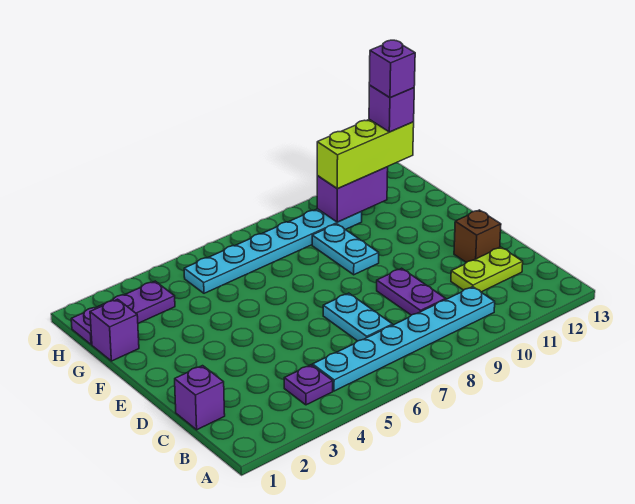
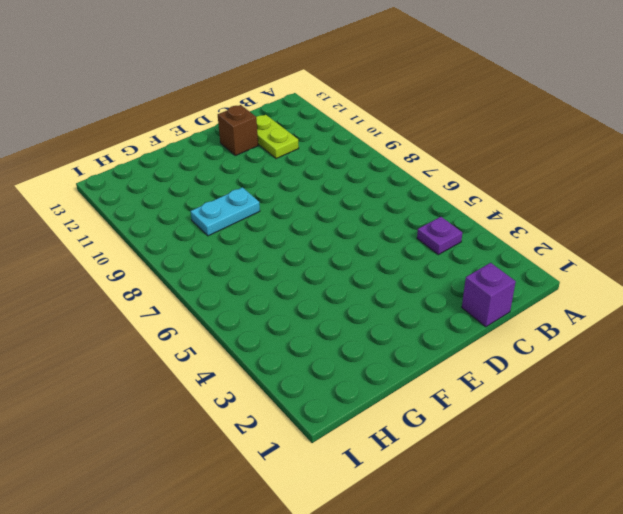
none -> cyan 1x6 plate [313,287,495,391]
none -> cyan 1x2 plate [323,293,393,341]
none -> purple 1x2 plate [377,268,446,315]

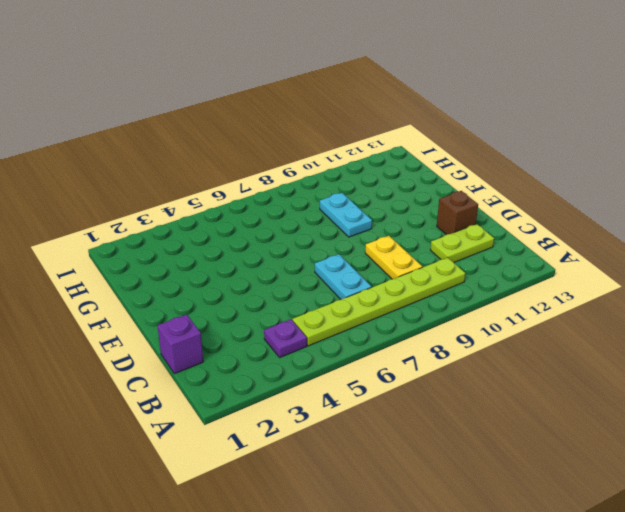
lime 1x6 plate [292,258,465,346] -> cyan 1x6 plate [313,287,495,391]
yellow 1x2 plate [365,236,422,279] -> purple 1x2 plate [377,268,446,315]
none -> purple 1x1 brick [90,299,139,361]
none -> purple 1x3 plate [71,281,175,345]
none -> cyan 1x6 plate [184,209,362,293]

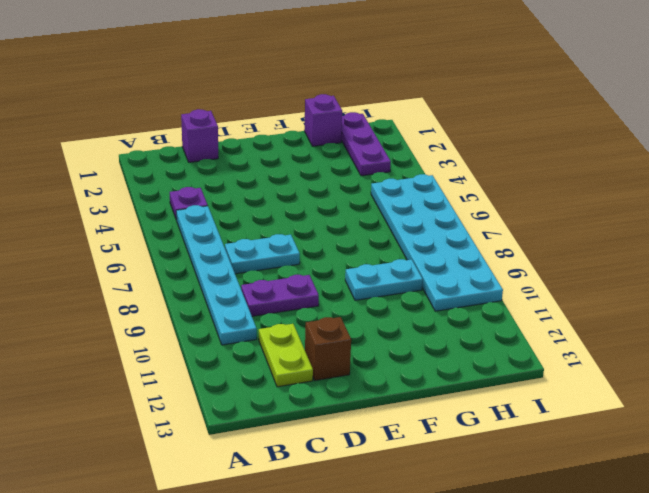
cyan 2x6 plate [371,174,503,311] -> cyan 1x6 plate [184,209,362,293]
none -> purple 1x2 brick [317,167,388,222]
none -> lime 1x3 brick [317,119,414,189]
none -> purple 1x1 brick [369,85,414,132]

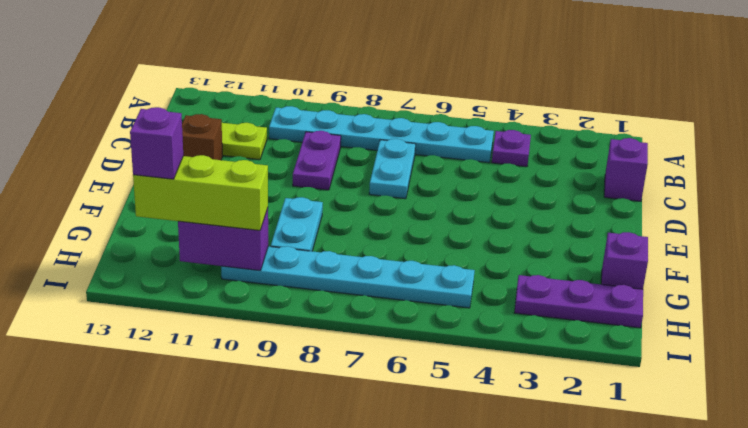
none -> purple 1x1 brick [369,40,415,97]

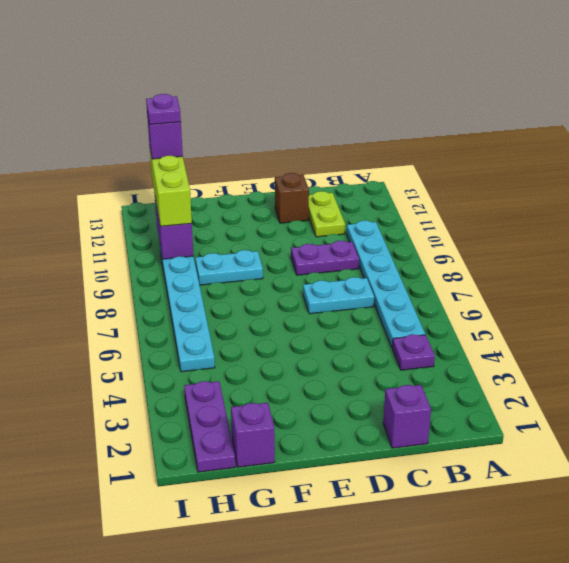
purple 1x1 plate [146,94,181,124] -> purple 1x1 brick [369,40,415,97]

